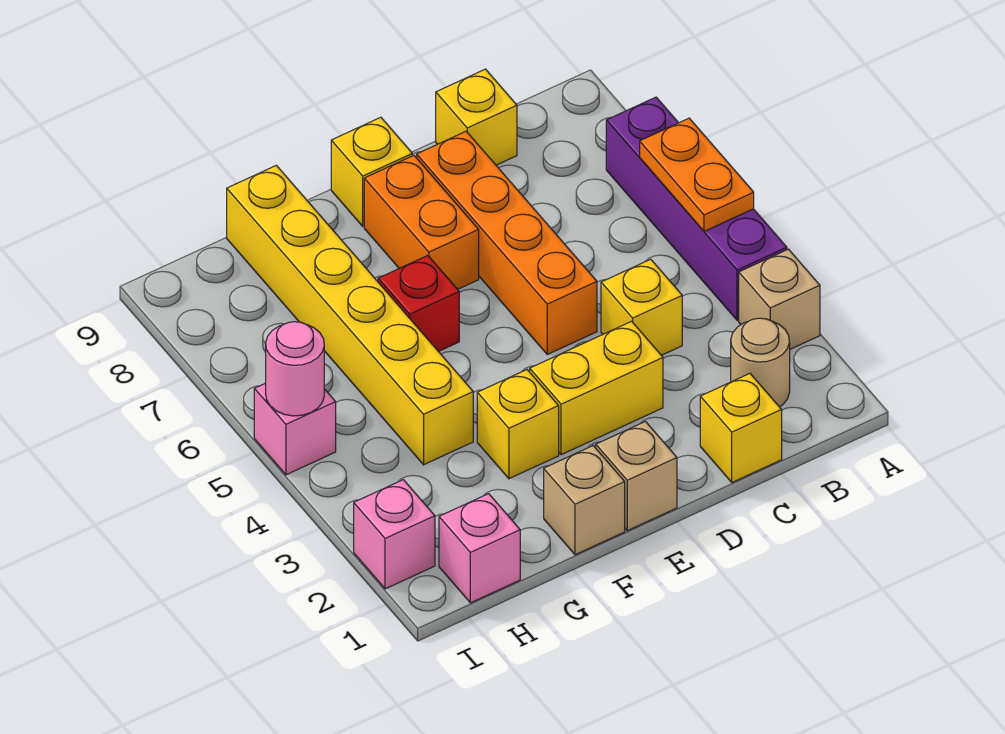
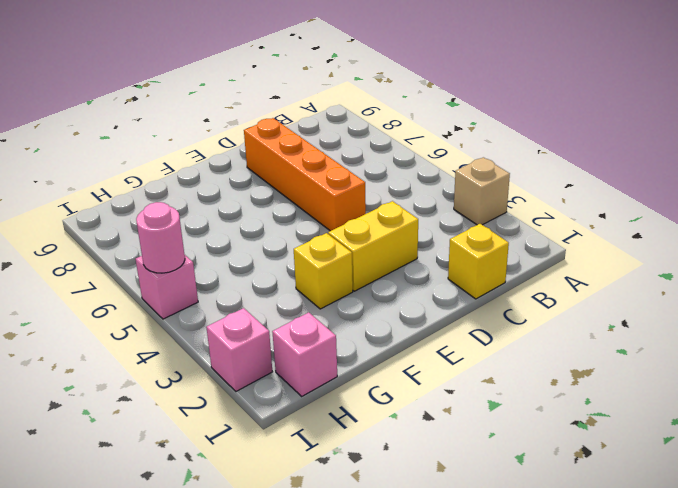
none -> purple 1x4 brick [606,97,787,320]
none -> tan 1x1 round brick [731,318,790,407]
none -> yellow 1x1 brick [601,259,682,355]

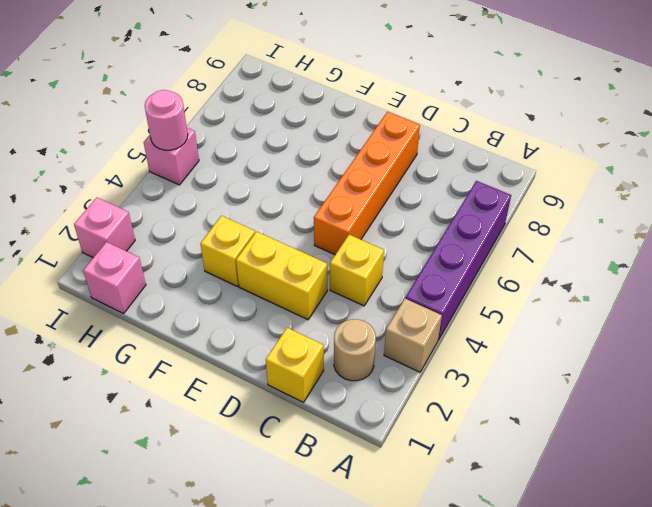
none -> yellow 1x1 brick [436,69,517,165]
none -> tan 1x1 brick [596,422,677,531]
none -> orange 1x2 brick [364,155,479,289]

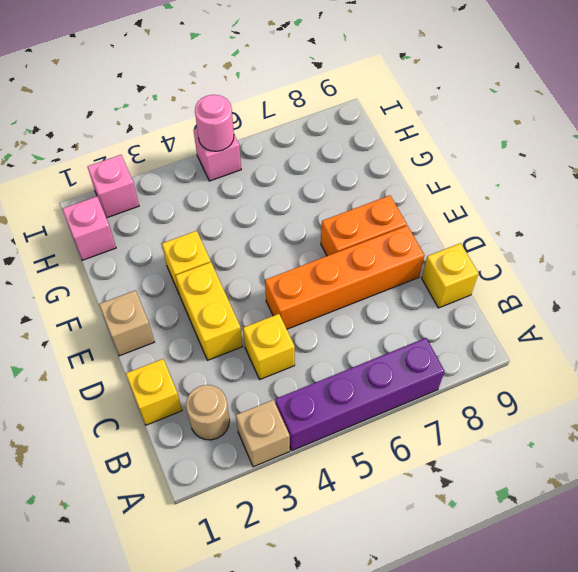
none -> yellow 1x1 brick [331,117,412,226]
none -> tan 1x1 brick [544,446,625,555]
none -> red 1x1 brick [378,255,459,352]

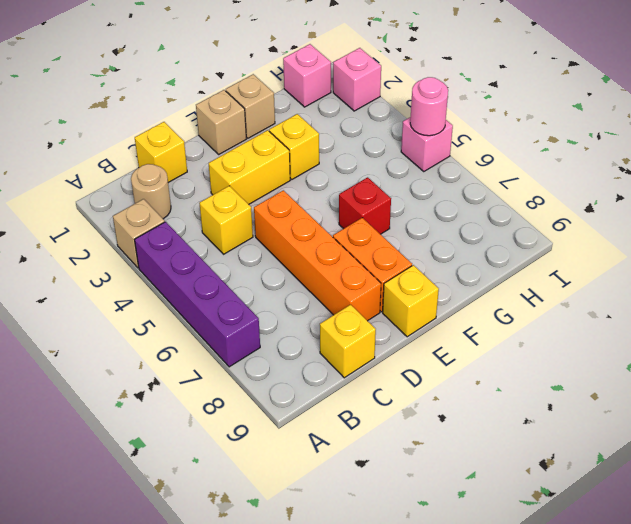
none -> yellow 1x6 brick [227,165,473,465]
none -> orange 1x2 plate [640,118,754,231]

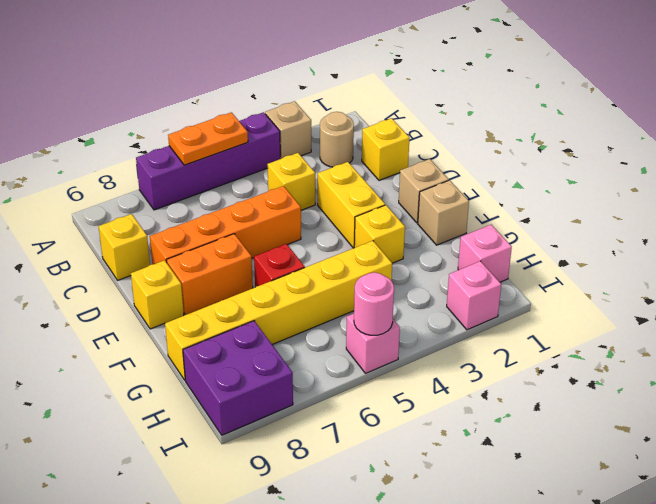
purple 2x2 brick [183,321,293,435] -> none

